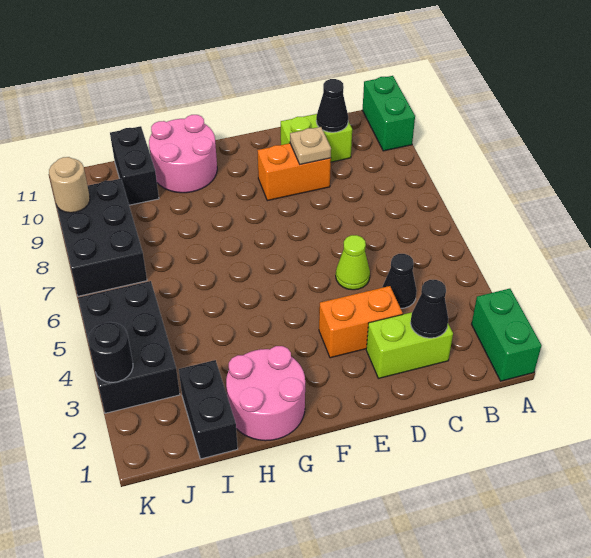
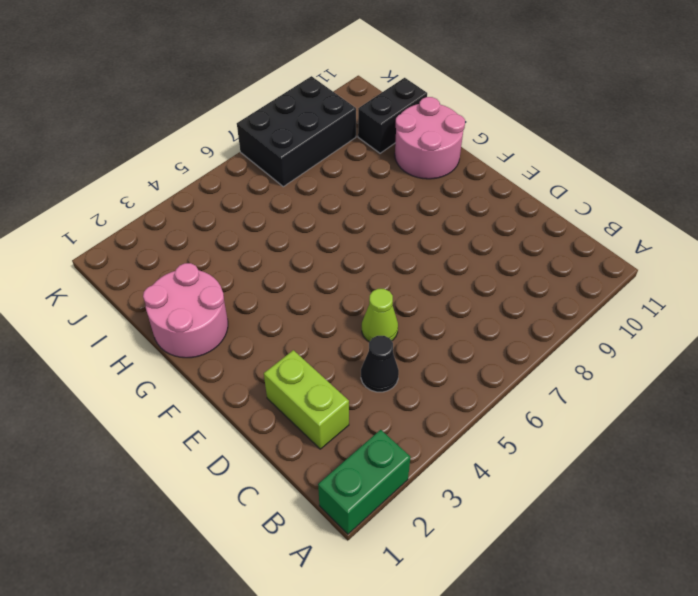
none -> green 1x2 brick [362,76,415,151]
none -> lime 1x2 brick [281,114,352,162]
none -> orange 1x2 brick [319,286,403,358]

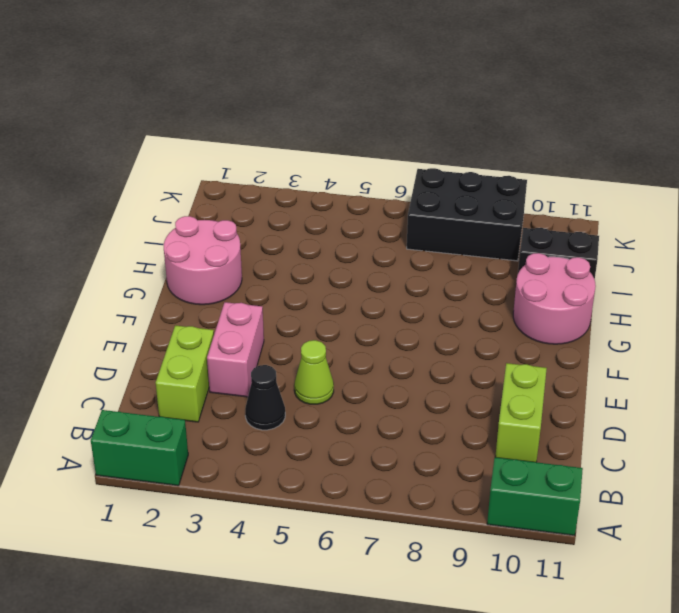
pink 1x2 brick [207,302,264,397] -> orange 1x2 brick [319,286,403,358]
none -> orange 1x2 brick [258,143,331,201]
none -> black 1x2 brick [179,360,238,459]
none -> black 2x3 brick [78,281,180,413]

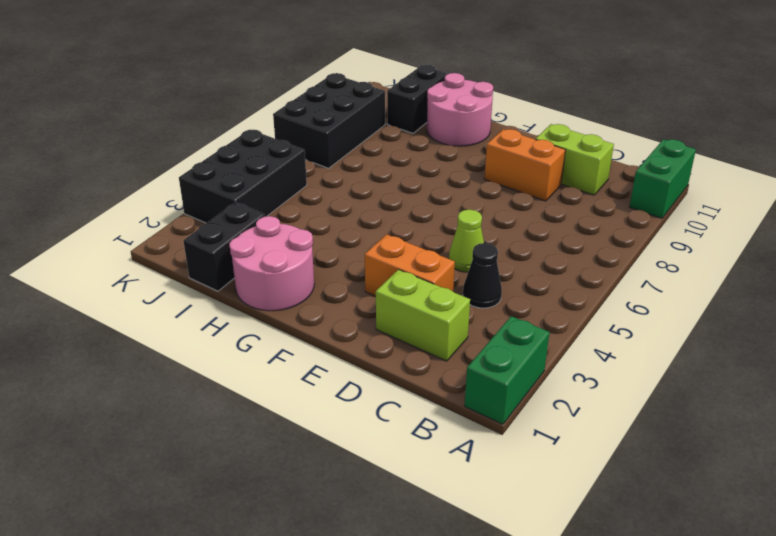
none -> black 1x1 cone [411,280,448,338]
none -> black 1x1 cone [316,79,348,132]
none -> tan 1x1 plate [290,127,331,164]

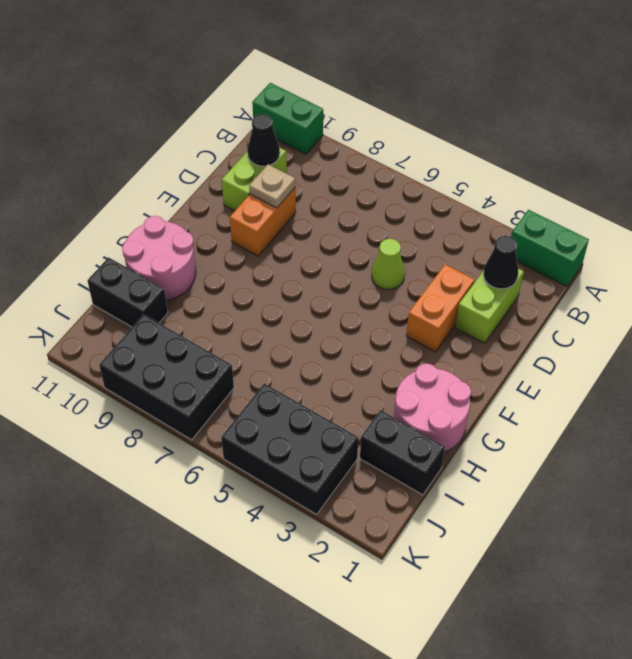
none -> black 1x1 cone [382,254,417,308]
none -> black 1x1 round brick [88,322,133,382]
none -> tan 1x1 round brick [49,157,90,213]

